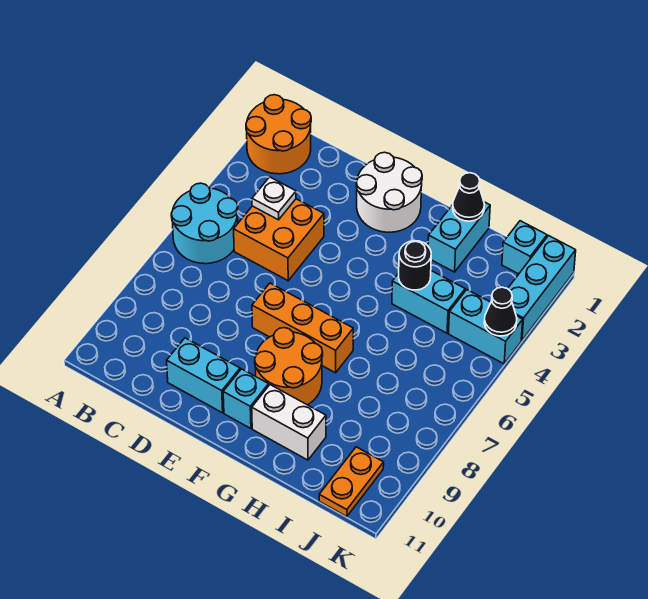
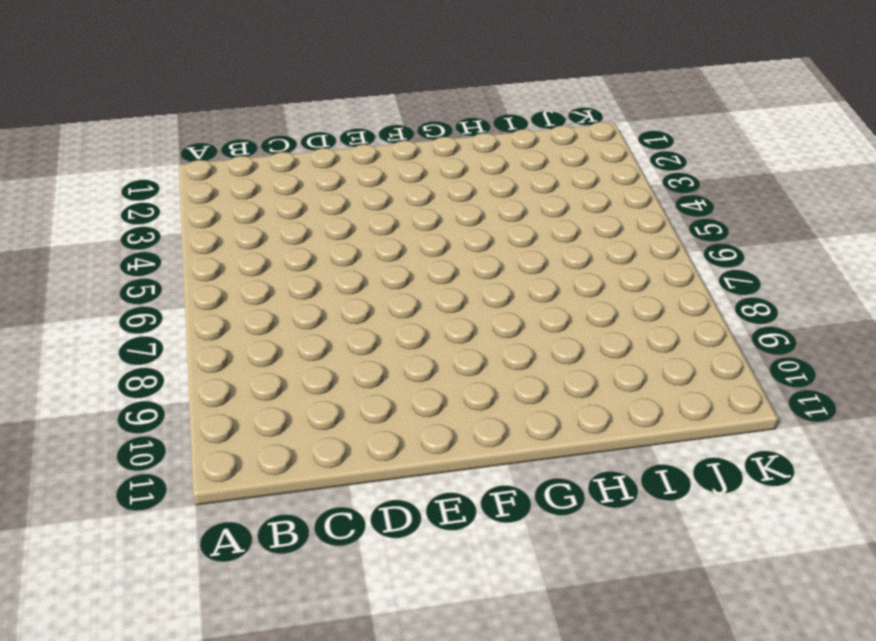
none -> orange 2x2 round brick [246,95,311,174]
none -> cyan 2x2 round brick [171,183,238,264]
none -> orange 2x2 brick [234,199,324,281]

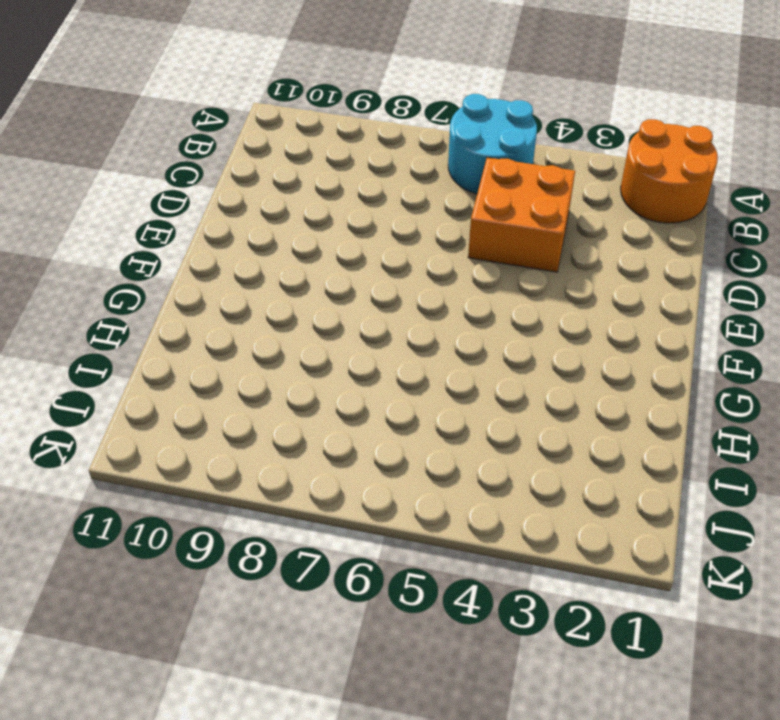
none -> cyan 1x2 brick [167,338,240,413]
none -> white 2x2 round brick [356,152,422,232]
none -> orange 1x3 brick [252,283,353,373]

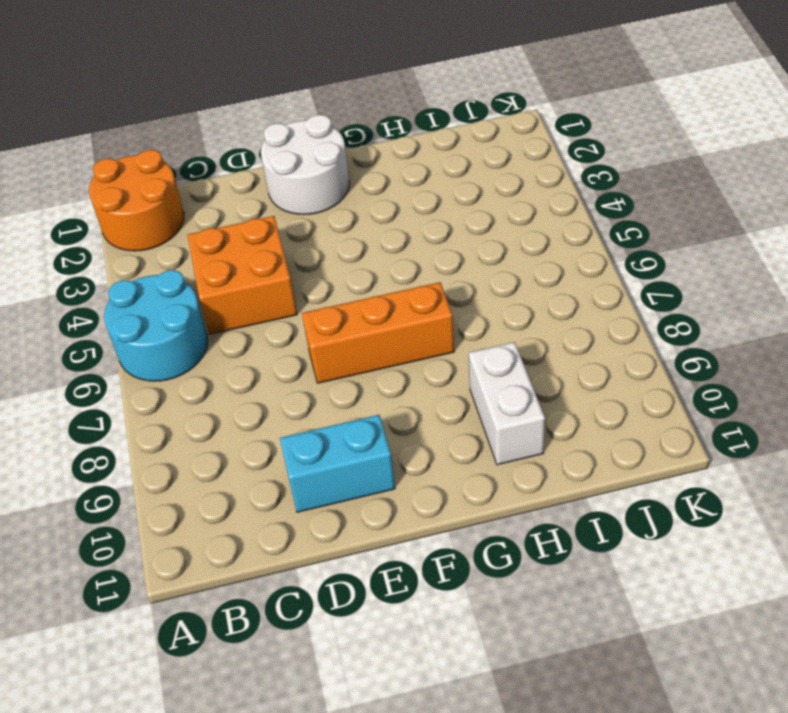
white 1x2 brick [469,342,545,465] -> white 1x2 brick turned to [252,385,326,460]
none -> orange 2x2 round brick [255,328,323,405]
none -> cyan 1x1 brick [223,369,269,428]
none -> cyan 1x2 brick [428,202,490,272]

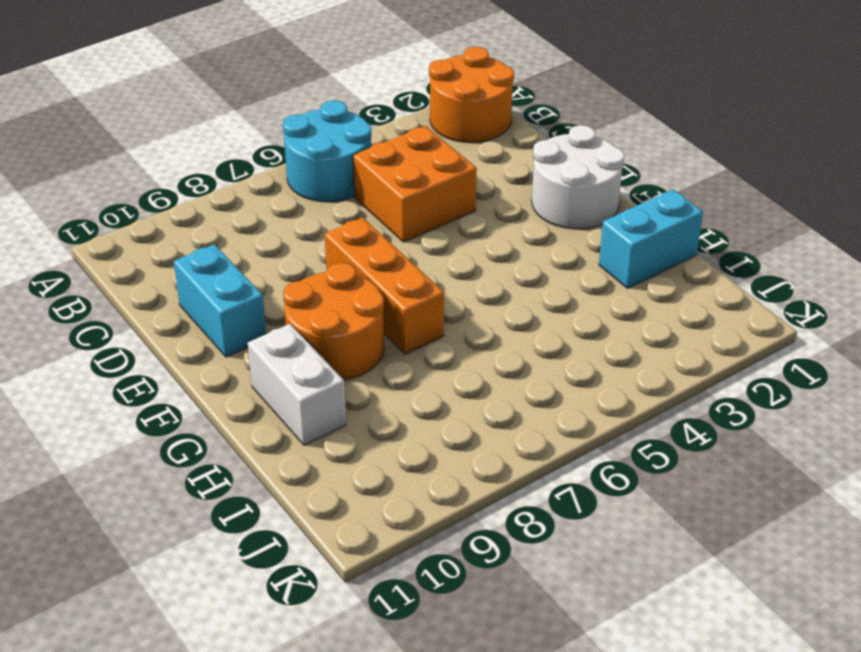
none -> cyan 1x1 brick [223,369,269,428]
none -> cyan 1x2 brick [392,271,465,333]
none -> cyan 1x1 brick [502,221,547,274]

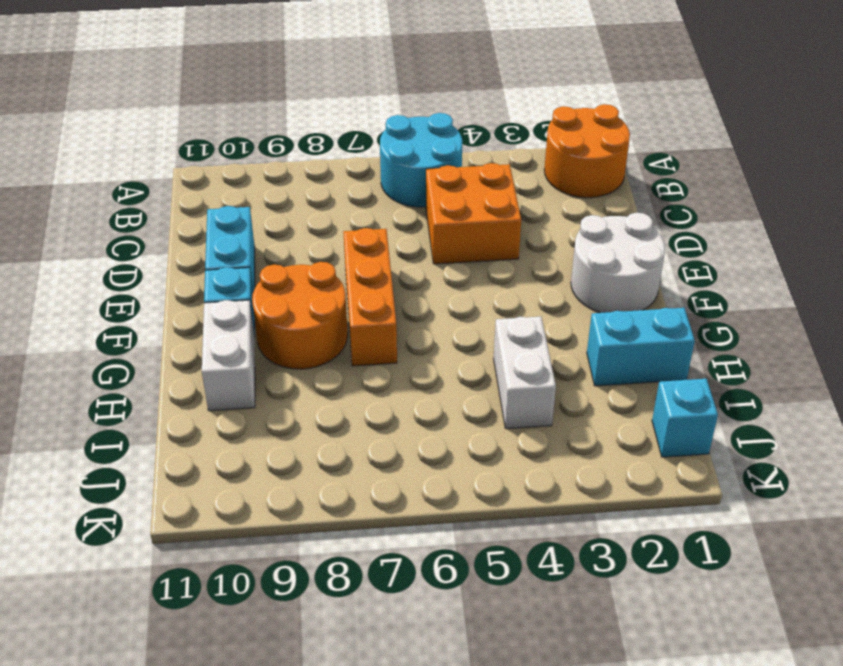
white 1x2 brick [494,317,556,429] -> cyan 1x2 brick [392,271,465,333]
none -> cyan 1x2 brick [449,290,523,364]
none -> orange 1x2 plate [319,447,384,516]
none -> cyan 1x3 brick [508,236,576,340]

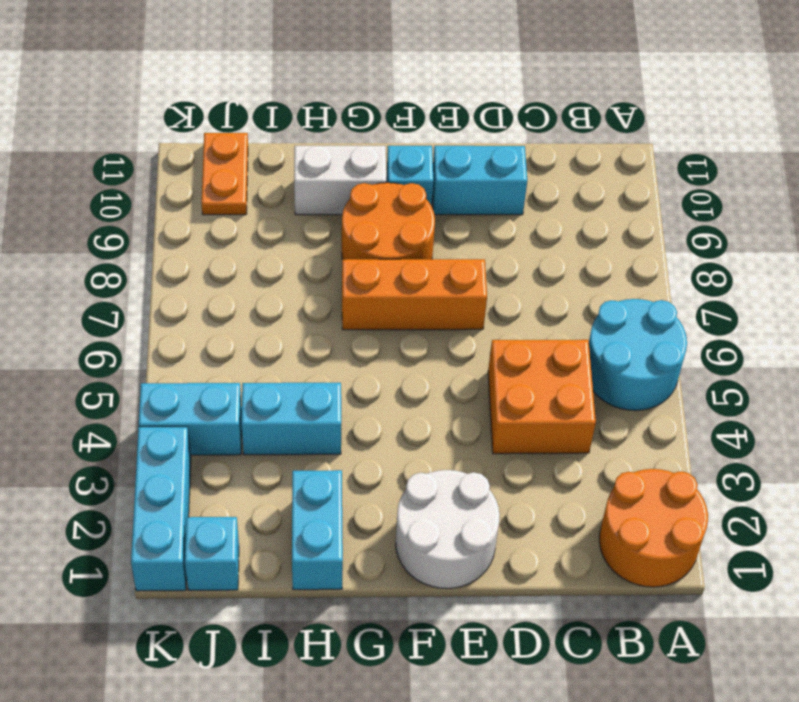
none -> white 1x1 plate [252,177,296,220]
none -> black 1x1 cone [453,173,484,221]
none -> black 1x1 round brick [399,241,431,290]

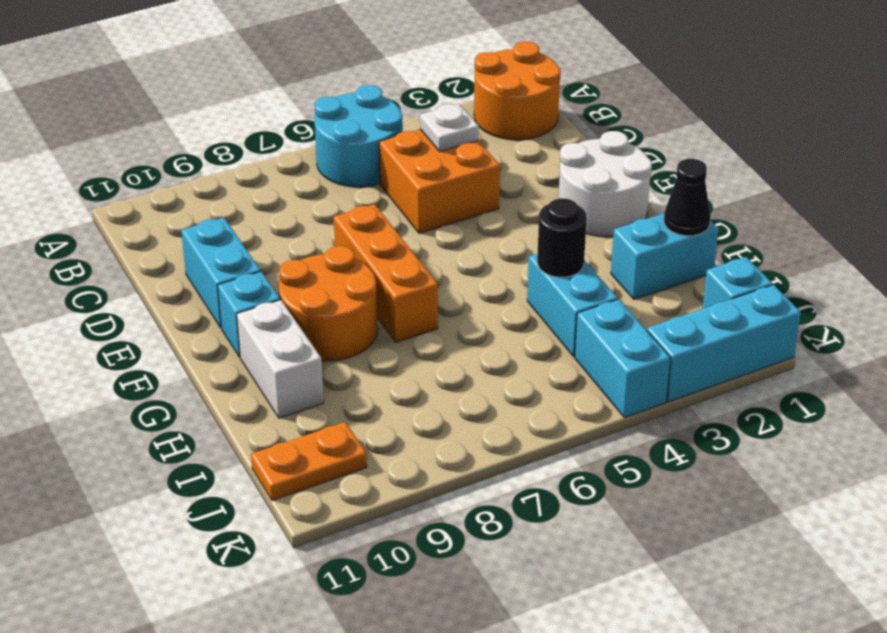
none -> black 1x1 cone [484,287,517,336]

